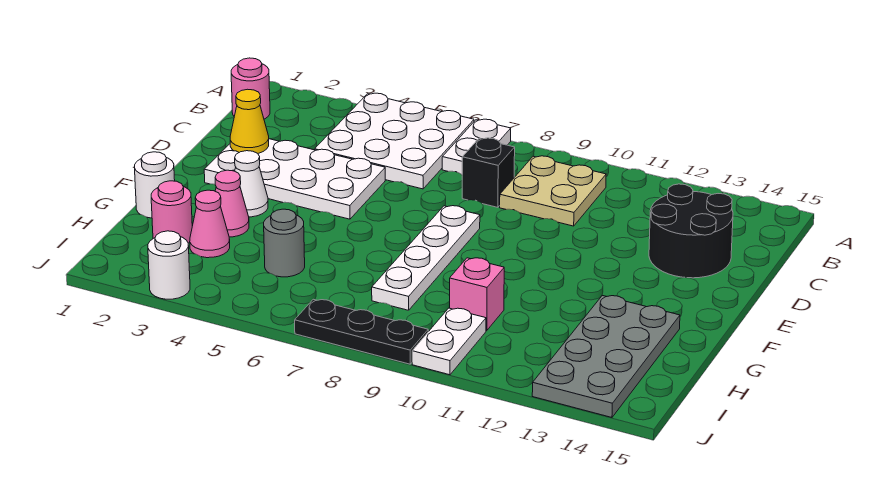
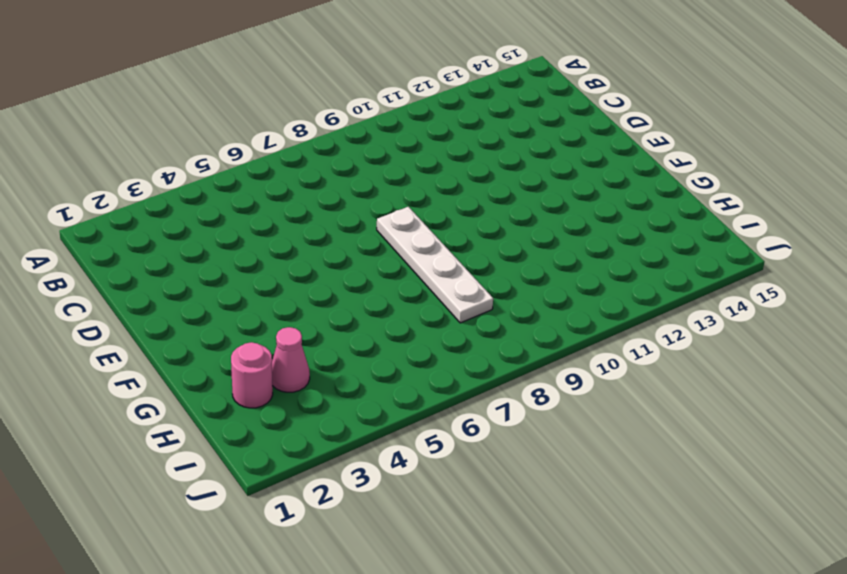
none -> white 3x3 plate [315,93,474,189]
none -> white 1x2 plate [442,119,511,175]
none -> pink 1x1 round brick [231,58,270,119]

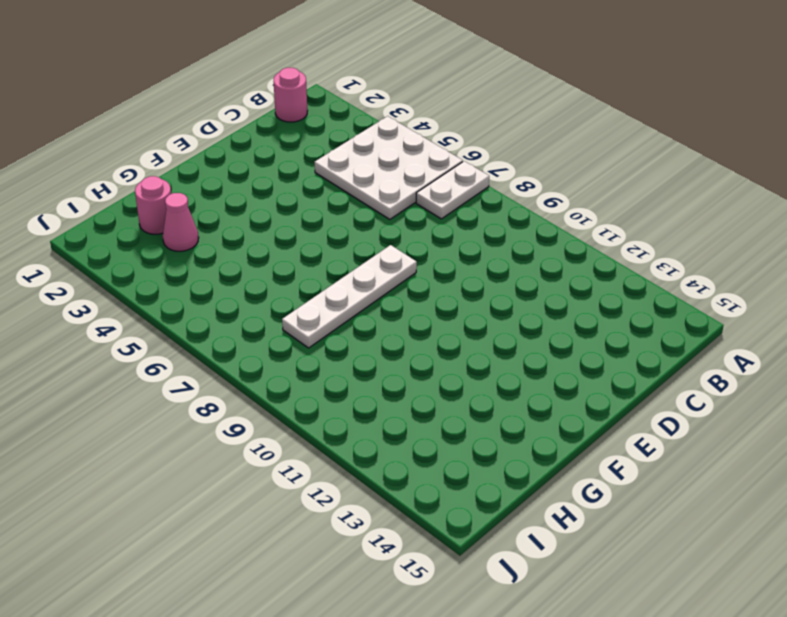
none -> tan 2x2 plate [500,156,606,226]
none -> black 1x1 brick [462,138,515,207]
none -> black 2x2 round brick [649,184,733,278]

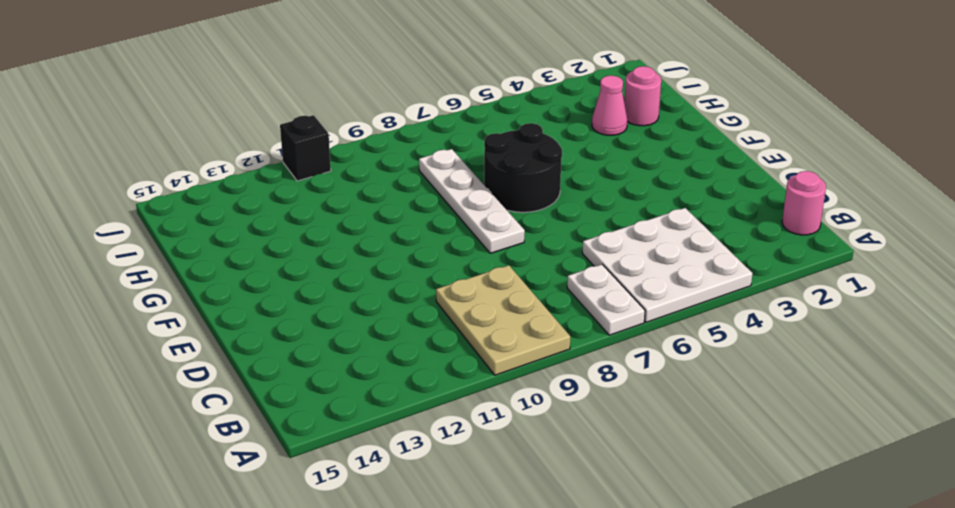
tan 2x3 plate [436,265,570,375] -> tan 2x2 plate [500,156,606,226]
black 2x2 round brick [484,123,562,212] -> black 2x2 round brick moved to [649,184,733,278]
black 1x1 brick [280,115,331,181] -> black 1x1 brick moved to [462,138,515,207]
none -> white 2x4 plate [204,139,385,219]
none -> white 1x1 cone [235,151,268,217]
none -> white 1x1 round brick [135,152,175,218]

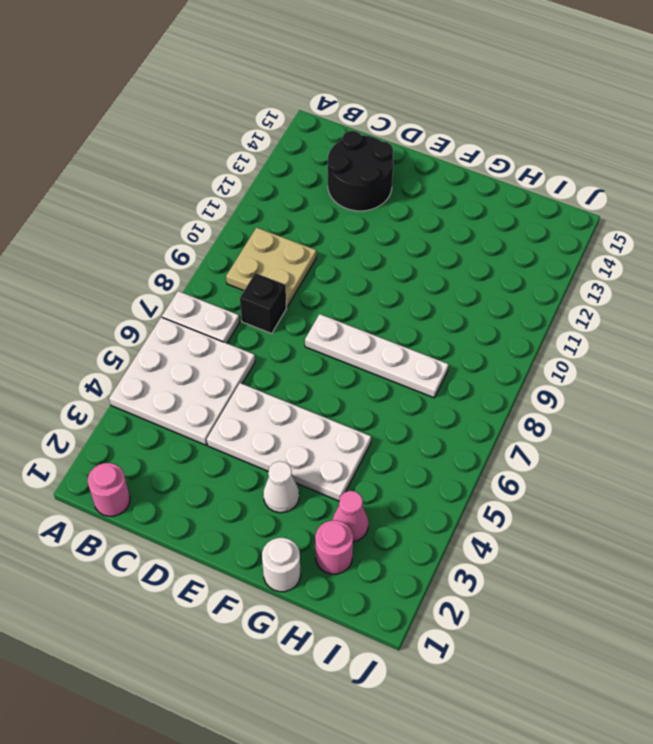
white 2x4 plate [207,383,371,501] -> white 2x4 plate turned to [204,139,385,219]
none -> pink 1x1 cone [215,170,249,237]
none -> grey 2x4 plate [532,295,680,417]
none -> grey 1x1 round brick [264,209,305,277]

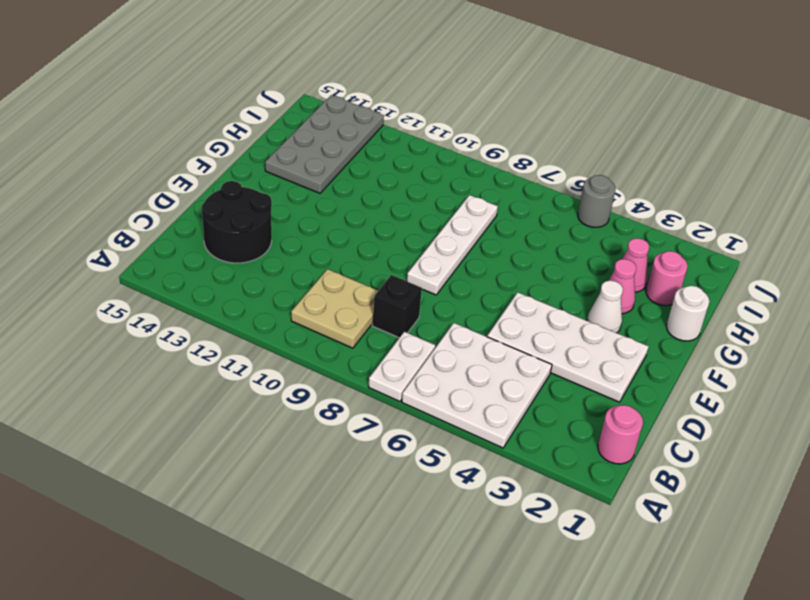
grey 1x1 round brick [578,175,615,227] -> grey 1x1 round brick moved to [264,209,305,277]
none -> pink 1x1 brick [450,258,504,331]
none -> white 1x2 plate [412,308,486,375]
none -> white 1x1 round brick [148,231,190,299]

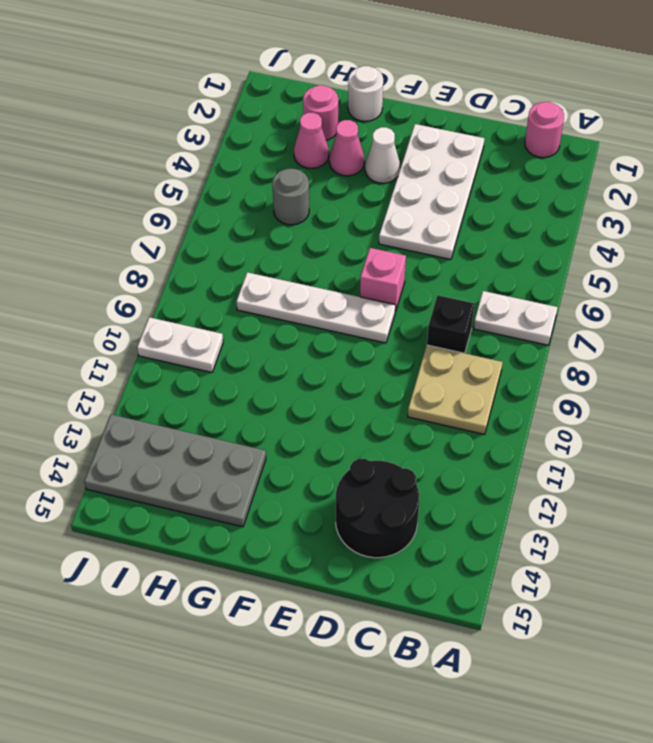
pink 1x1 brick [360,248,406,312] -> pink 1x1 brick moved to [450,258,504,331]
none -> white 3x3 plate [315,93,474,189]
none -> white 1x1 round brick [148,231,190,299]
none -> black 1x3 plate [295,299,428,364]

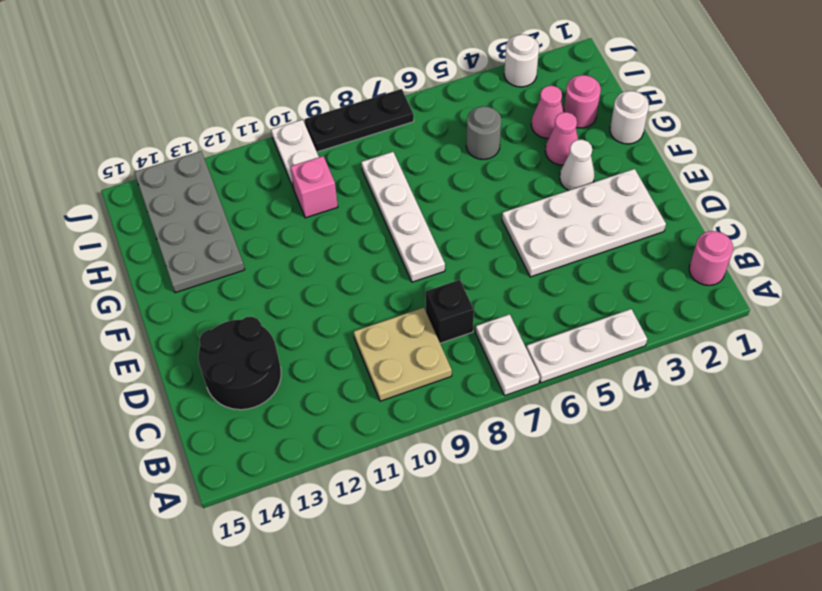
white 1x3 plate [526,309,647,383] -> white 3x3 plate [315,93,474,189]
none -> yellow 1x1 cone [230,89,269,153]

